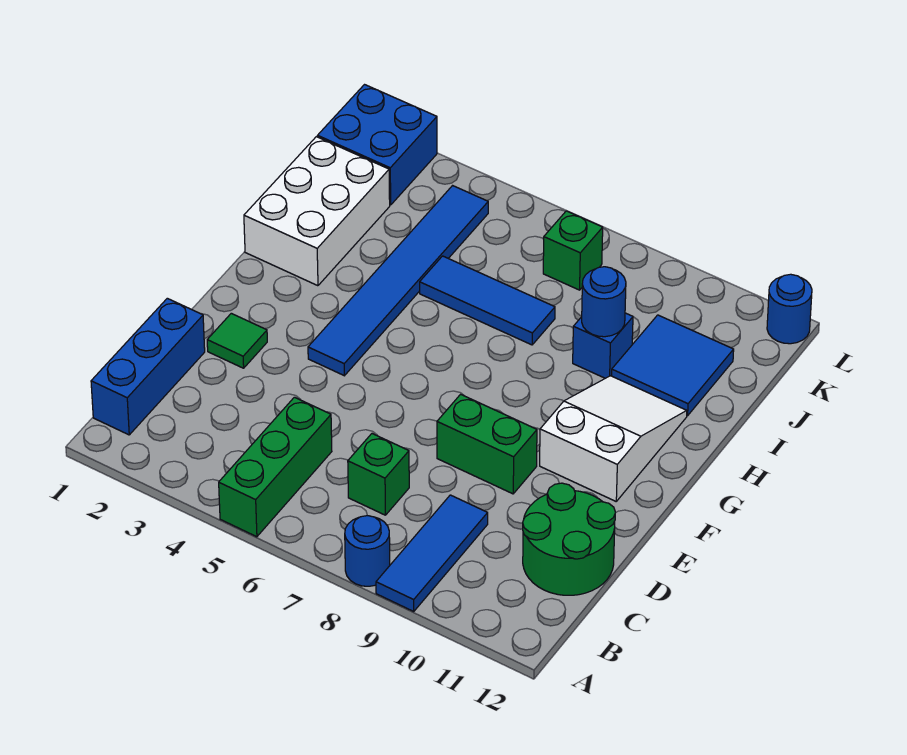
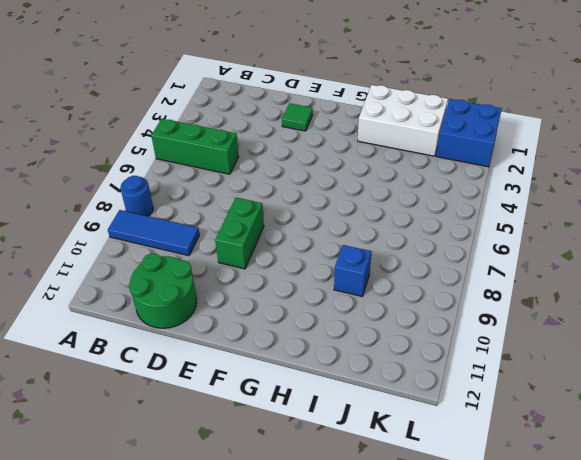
none -> blue 1x3 brick [91,298,205,435]
none -> green 1x1 brick [348,434,409,515]
none -> blue 1x6 tile [308,186,488,376]

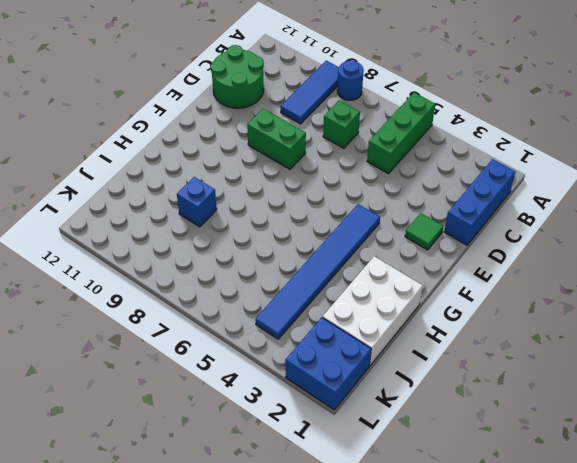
none -> white 2x3 slope [540,376,687,501]
none -> blue 1x3 tile [420,256,555,345]
none -> blue 2x2 tile [612,315,734,416]

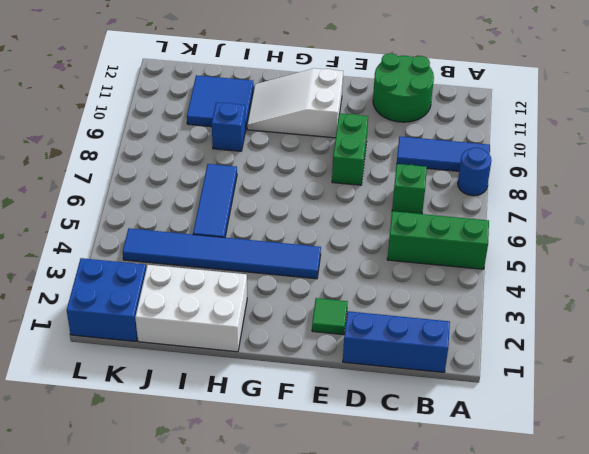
none -> green 1x1 brick [543,211,603,290]
none -> blue 1x1 round brick [767,274,812,344]
none -> blue 1x1 round brick [582,267,626,337]

